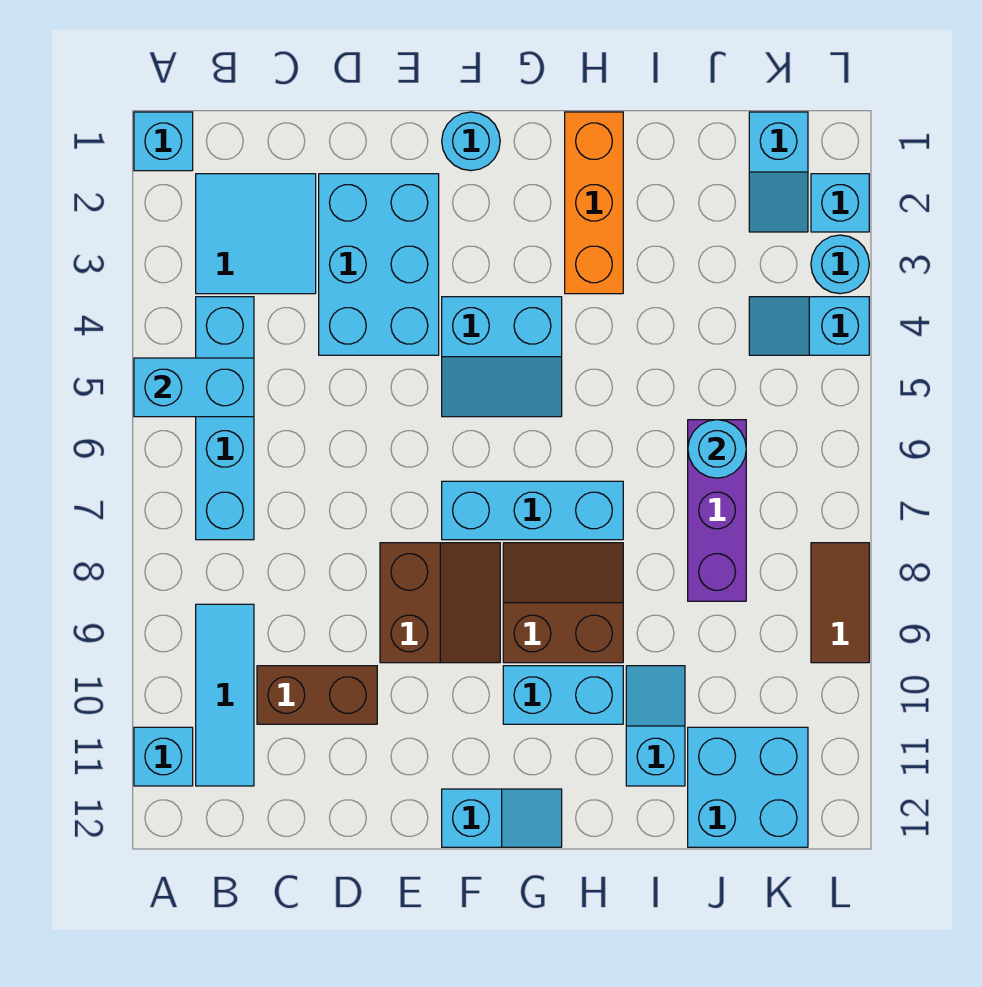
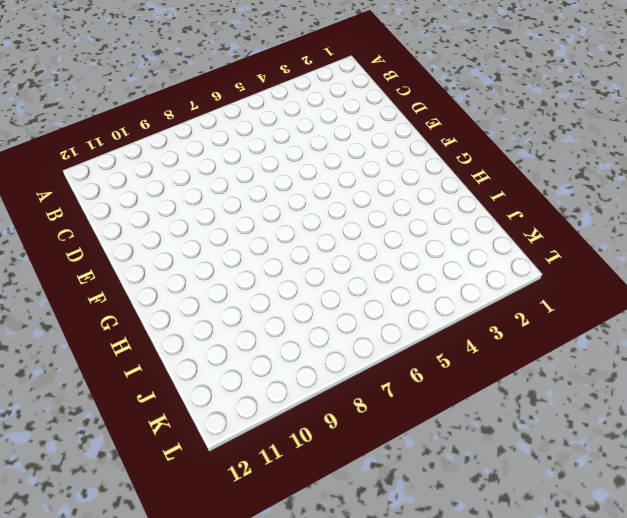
none -> cyan 1x1 brick [134,112,193,171]
none -> cyan 1x1 brick [134,727,193,786]
none -> cyan 2x2 tile [196,174,316,294]

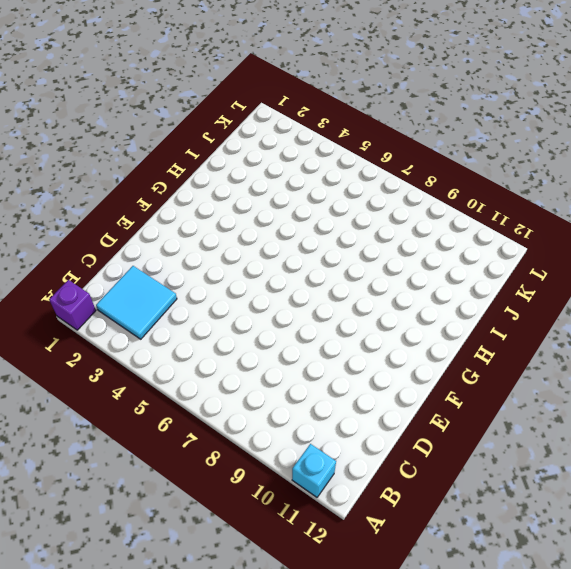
purple 1x1 brick [49,280,96,330] -> cyan 1x1 brick [134,112,193,171]
none -> cyan 1x4 brick [196,297,254,540]
none -> cyan 1x3 tile [196,604,254,786]
none -> brown 1x2 brick [257,666,377,724]

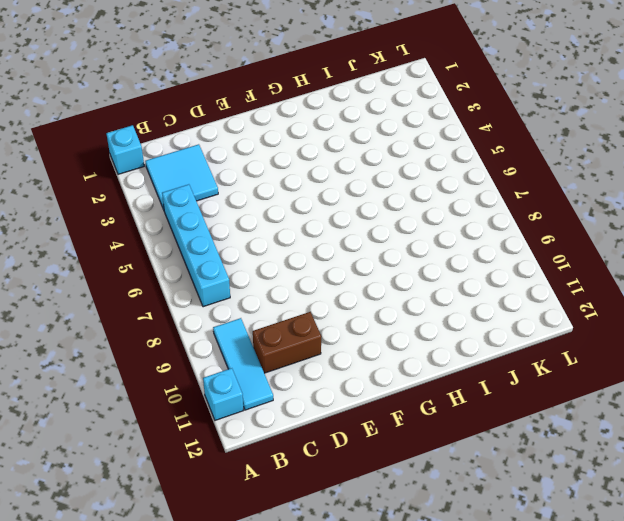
none -> cyan 2x3 brick [319,174,439,355]
none -> brown 2x2 slope [380,543,500,663]
none -> cyan 1x1 round brick [442,112,500,171]

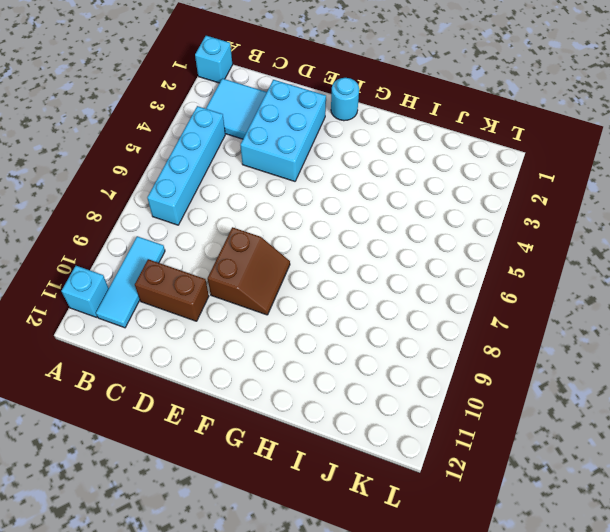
none -> cyan 2x2 slope [442,297,562,417]
none -> cyan 1x3 brick [442,481,623,540]
none -> cyan 1x2 slope [442,789,562,847]

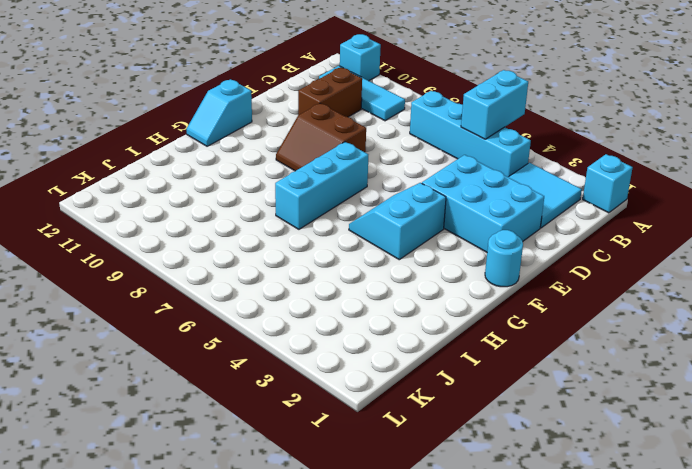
none -> brown 2x2 slope [503,543,623,663]
none -> cyan 1x2 brick [503,666,623,724]
none -> orange 1x3 brick [565,112,623,294]

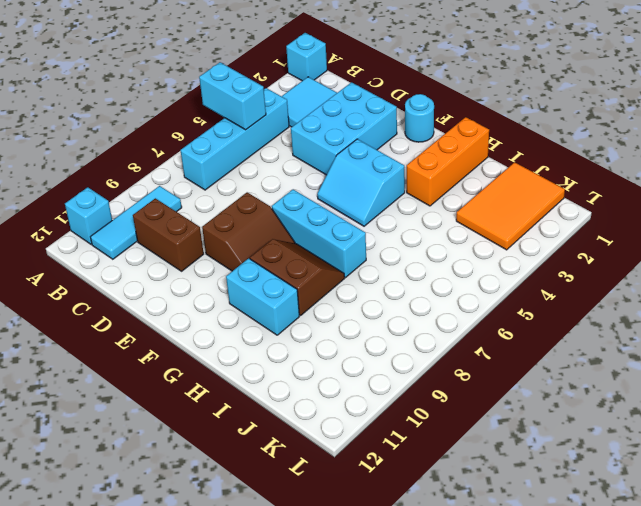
orange 2x3 tile [456,162,565,250] -> cyan 1x2 slope [749,112,808,232]
none -> cyan 1x2 slope [442,789,562,847]
none -> cyan 1x2 slope [626,666,685,786]
none -> purple 1x3 brick [688,420,746,601]

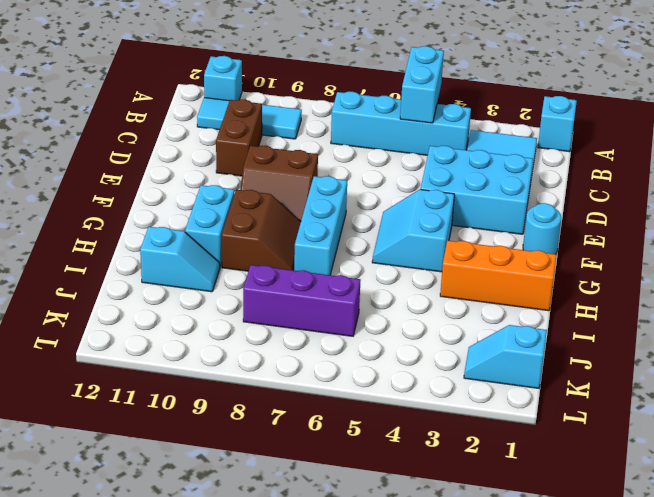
none -> cyan 1x2 slope [442,789,562,847]
none -> cyan 2x2 brick [688,727,808,847]
none -> cyan 1x2 slope [749,297,869,355]

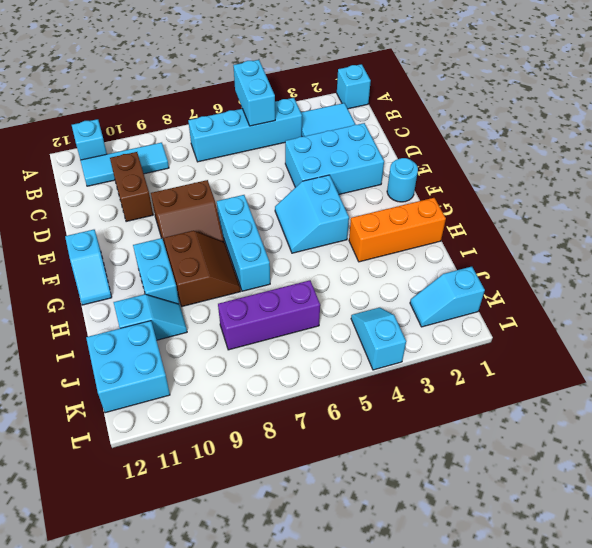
none -> cyan 1x1 brick [811,174,869,232]
none -> cyan 1x1 round brick [811,235,869,294]
none -> brown 1x2 tile [811,543,869,663]

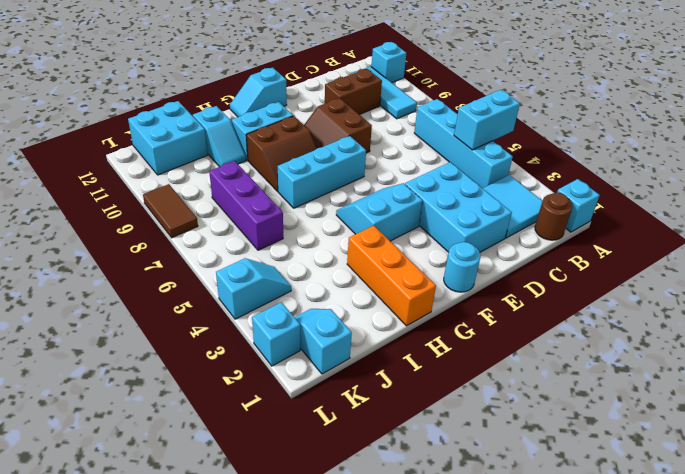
brown 1x1 round brick [535,193,573,240] -> none
none -> cyan 1x1 round brick [811,235,869,294]
none -> cyan 1x1 round brick [688,420,746,478]

